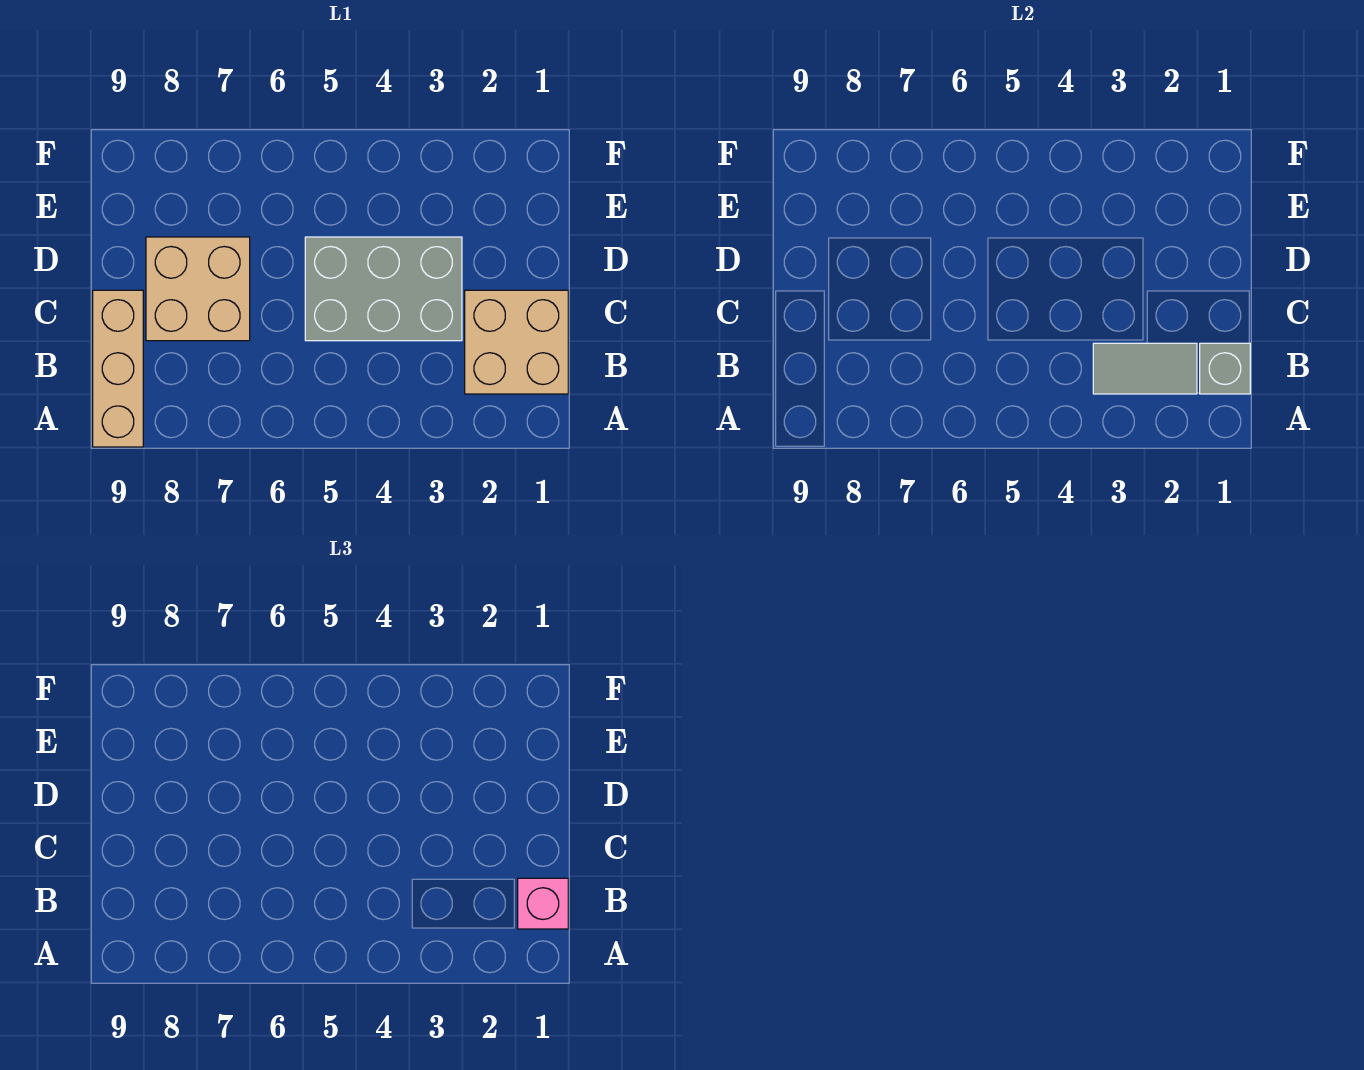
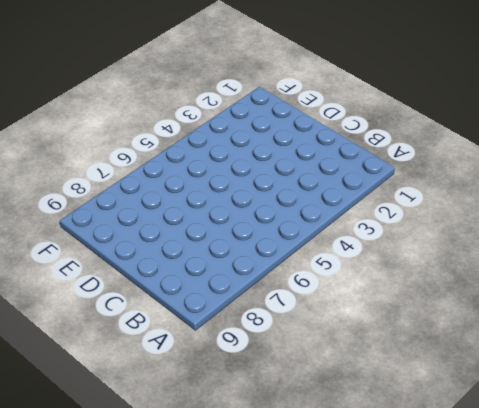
none -> tan 1x3 brick [93,290,143,447]
none -> tan 2x2 brick [465,290,568,394]

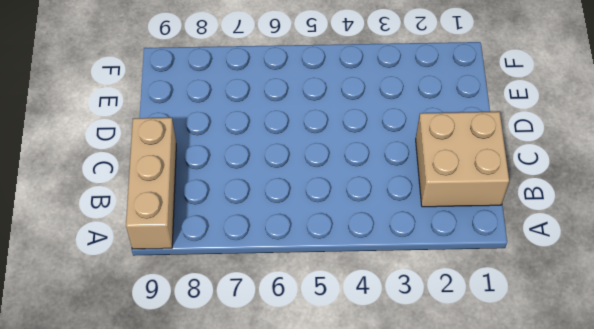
none -> grey 2x3 brick [305,237,462,341]
none -> tan 2x2 brick [146,237,250,341]

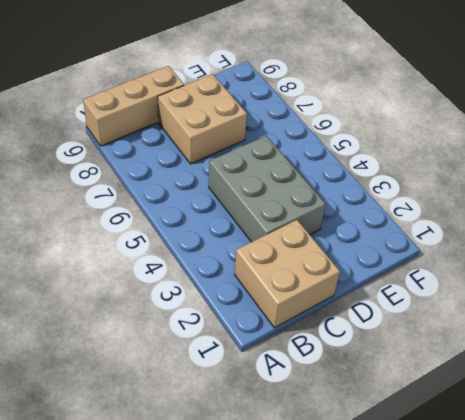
none -> grey 1x1 brick [1200,343,1250,394]
none -> grey 1x2 tile [1093,343,1197,394]

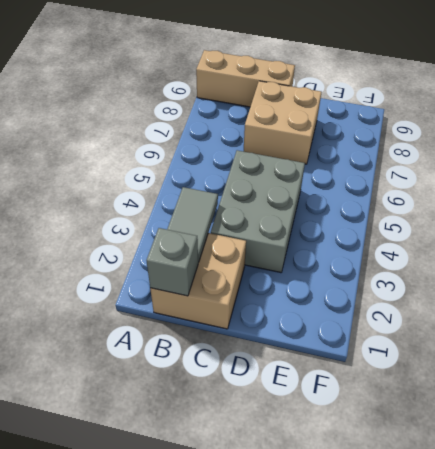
none -> pink 1x1 brick [518,878,568,929]

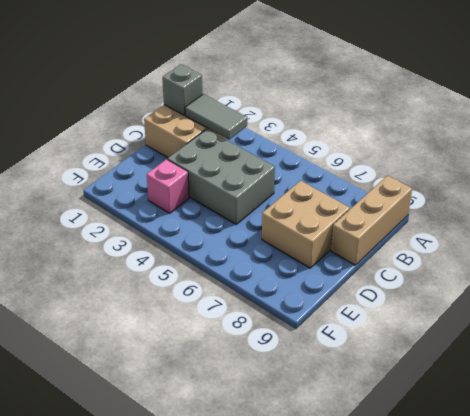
pink 1x1 brick [147,159,189,213] -> pink 1x1 brick moved to [518,878,568,929]

